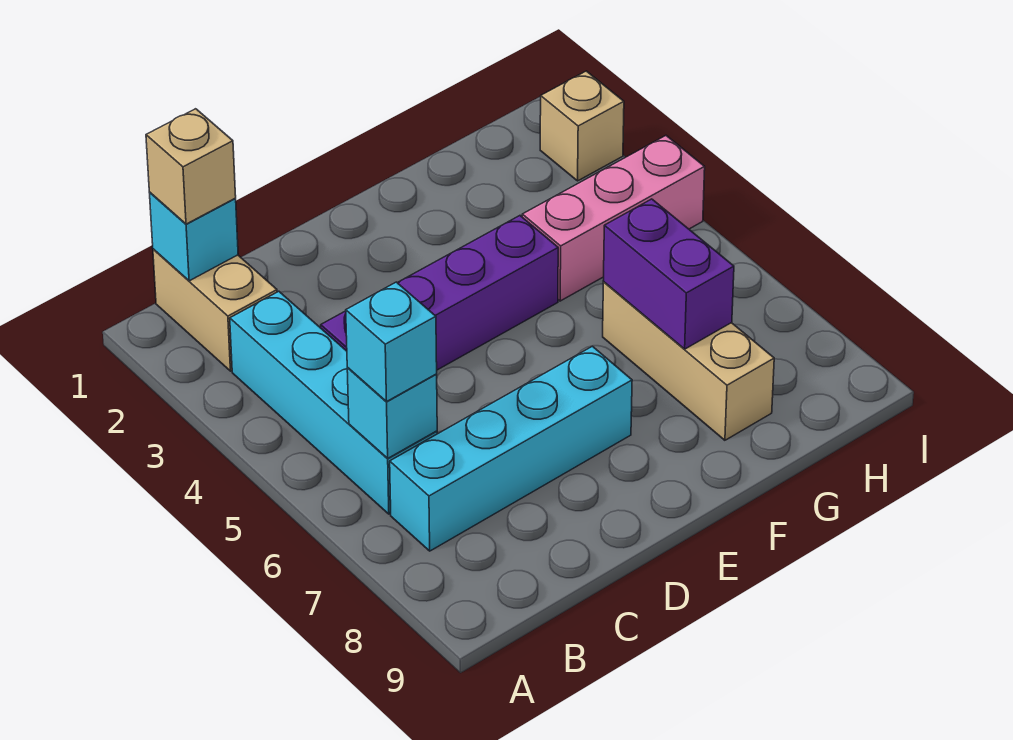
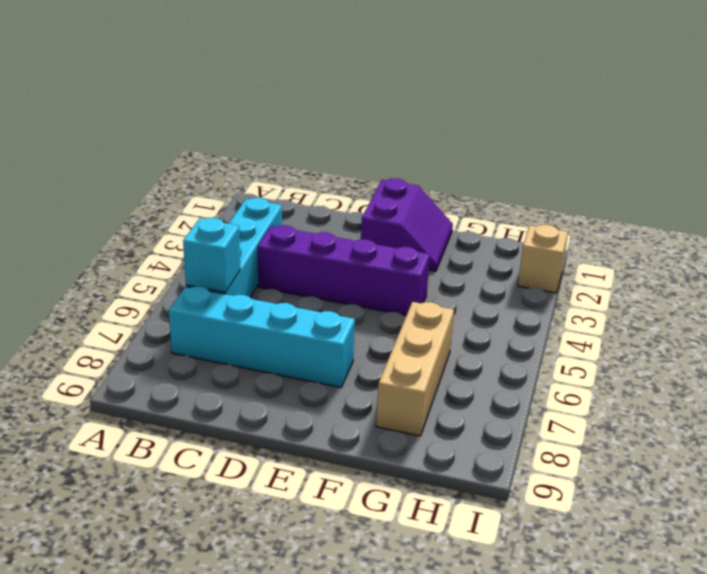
purple 2x2 slope [361,178,453,271] -> none
none -> tan 1x2 brick [153,249,277,371]
none -> pink 1x3 brick [522,136,705,301]
none -> cyan 1x1 brick [150,193,238,281]

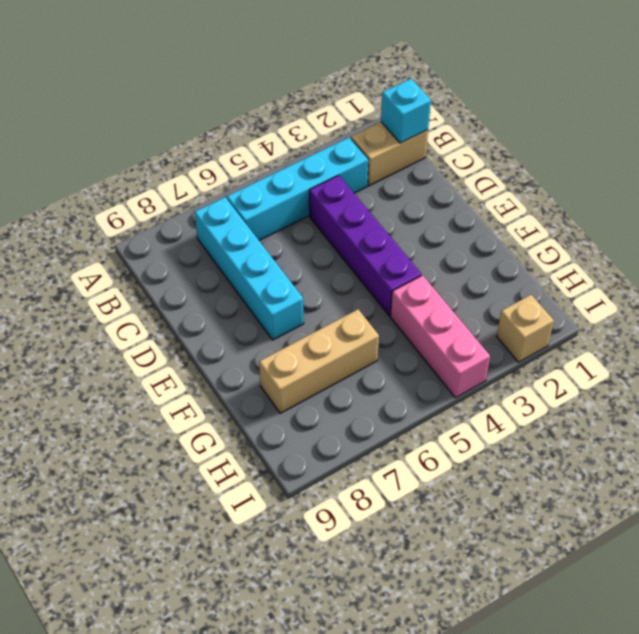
none -> cyan 1x1 brick [347,368,437,458]
none -> purple 1x2 brick [603,199,734,349]
none -> tan 1x1 brick [146,109,236,224]

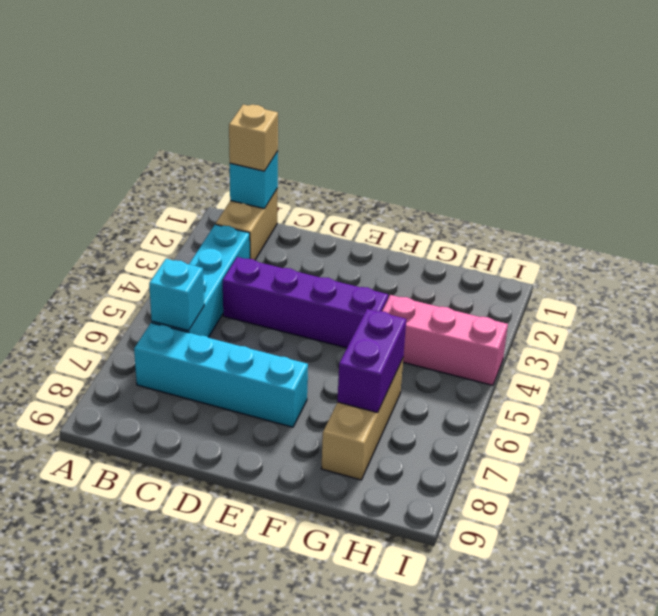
none -> tan 1x1 brick [540,71,624,181]
none -> cyan 1x1 brick [346,282,437,401]

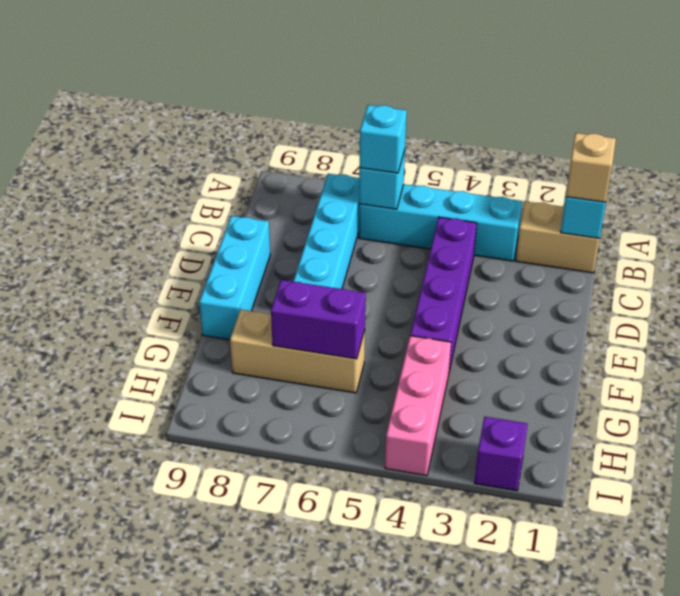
cyan 1x3 brick [199,216,270,340] -> none
purple 1x1 brick [475,417,528,491] -> tan 1x1 brick [540,71,624,181]

